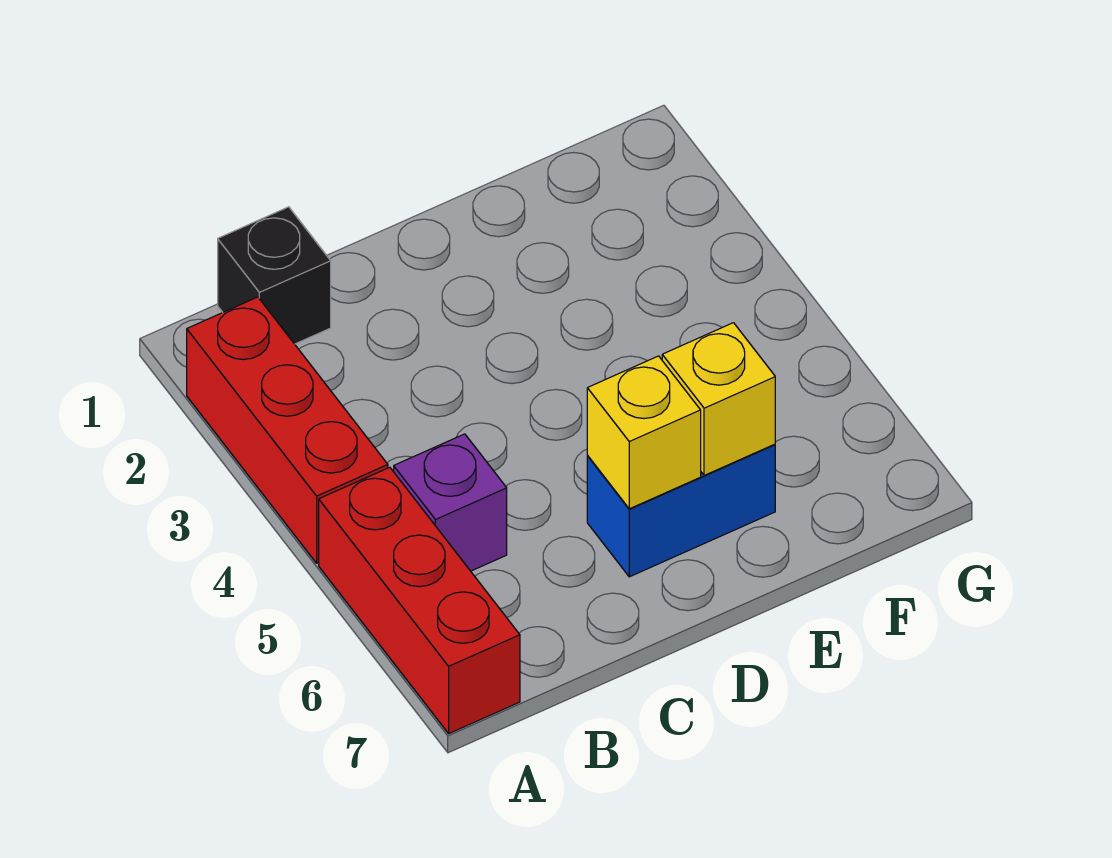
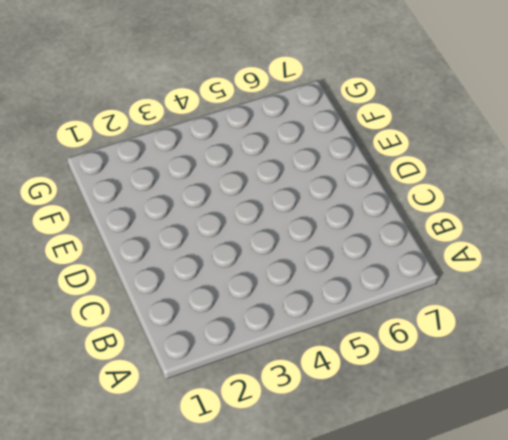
none -> red 1x3 brick [187,297,388,563]
none -> red 1x3 brick [319,467,520,733]

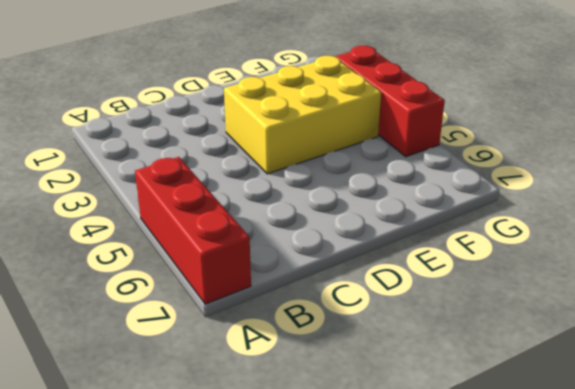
yellow 2x3 brick [224,56,381,174] -> none
red 1x3 brick [335,46,445,157] -> red 1x3 brick moved to [187,297,388,563]
none -> black 1x1 brick [218,207,331,344]
none -> purple 1x1 brick [394,434,507,571]

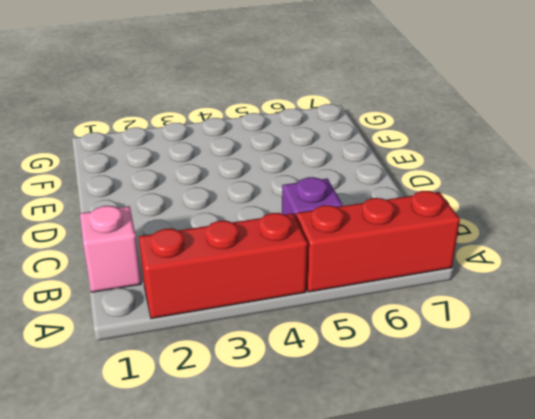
pink 1x1 brick [80,206,141,292] -> black 1x1 brick [218,207,331,344]
none -> blue 1x2 brick [587,444,775,577]
none -> yellow 1x1 brick [587,356,701,509]

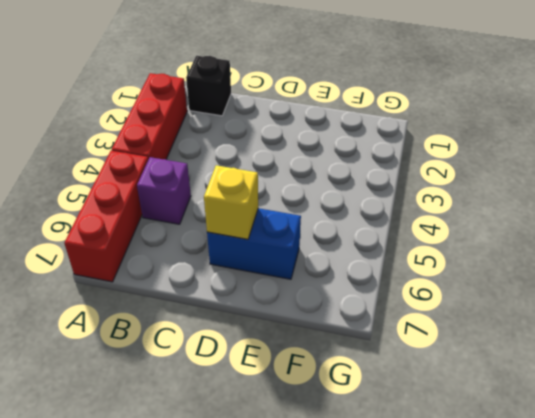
none -> yellow 1x1 brick [662,323,775,476]

